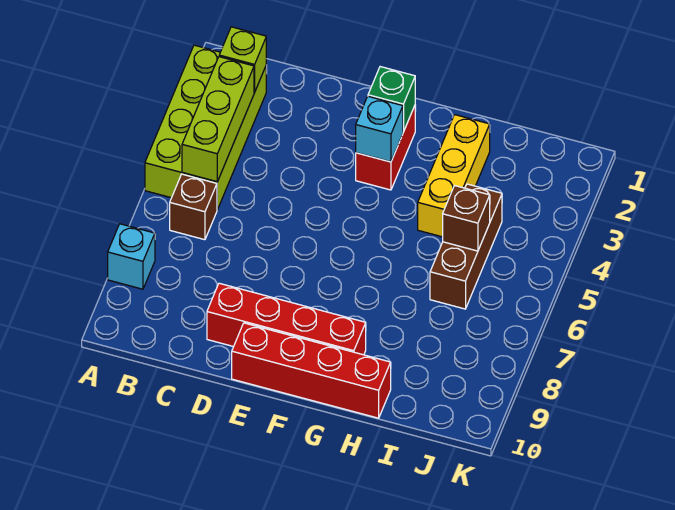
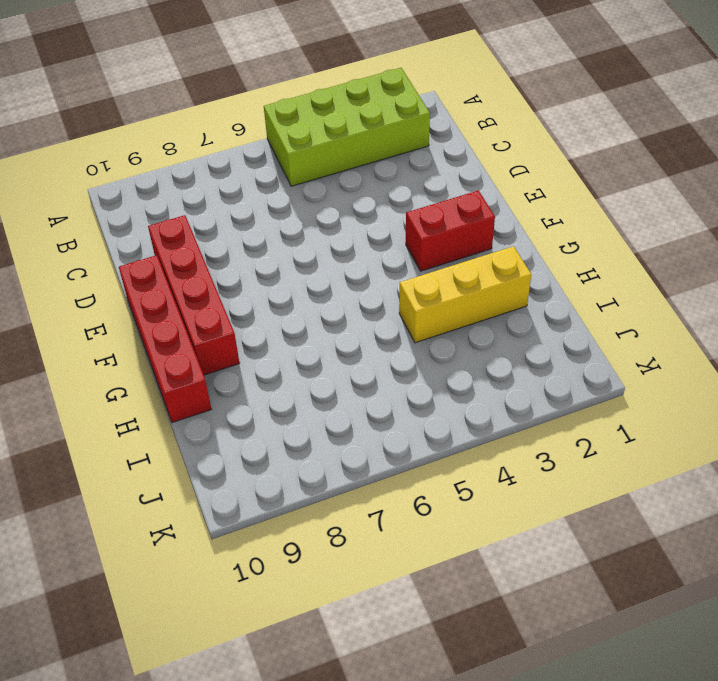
none -> cyan 1x1 brick [108,224,155,289]
none -> brown 1x1 brick [170,174,217,240]
none -> brown 1x3 brick [430,184,502,309]

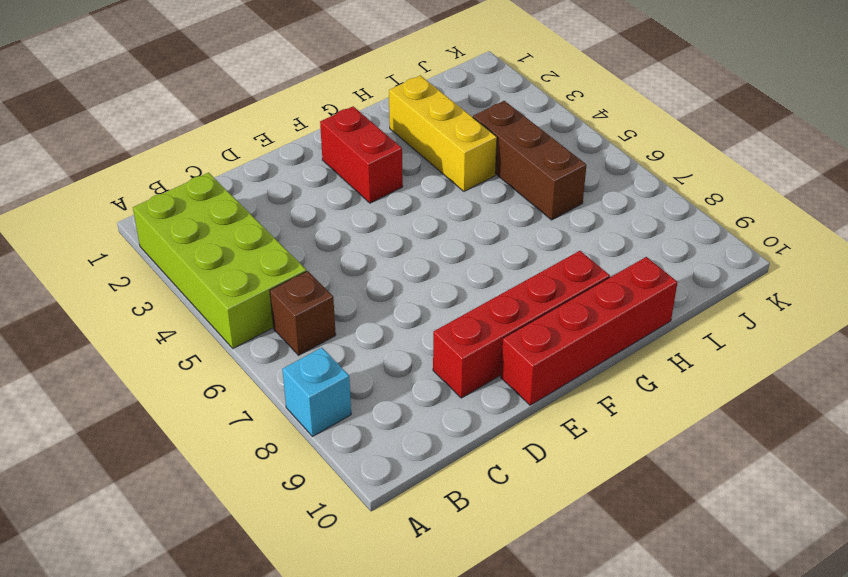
none -> lime 1x1 brick [219,27,266,92]
none -> lime 1x3 brick [182,57,254,182]
none -> green 1x1 brick [368,67,415,132]

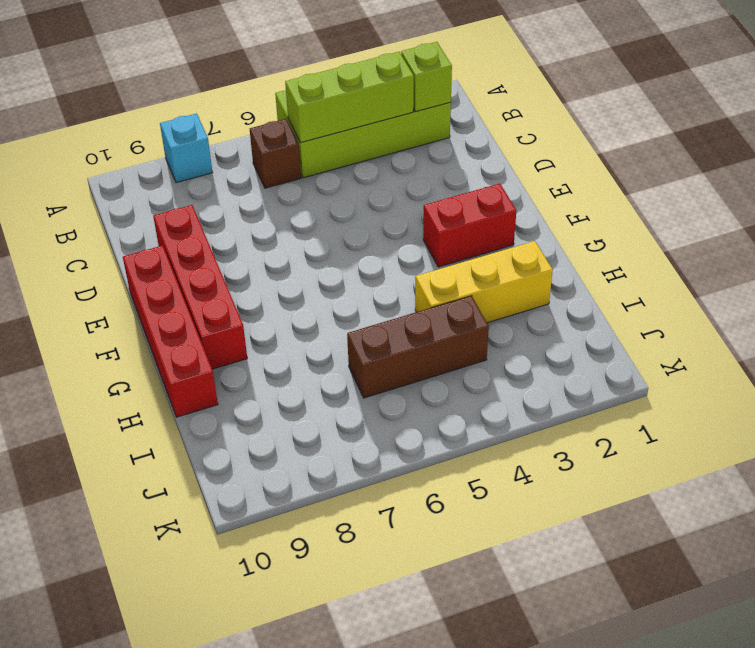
none -> green 1x1 brick [368,67,415,132]
none -> cyan 1x1 brick [356,96,403,162]
none -> brown 1x1 brick [443,186,490,251]

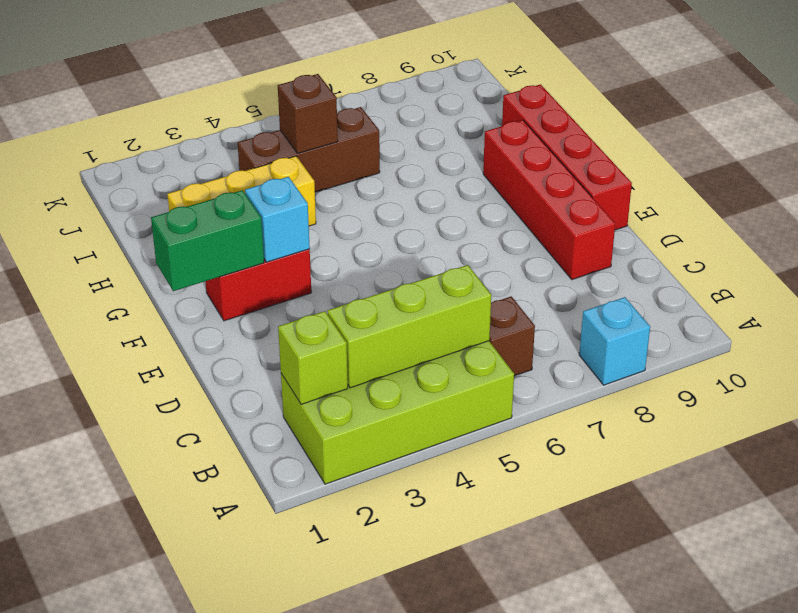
green 1x2 brick [151,190,264,291] -> green 1x1 brick [368,67,415,132]

